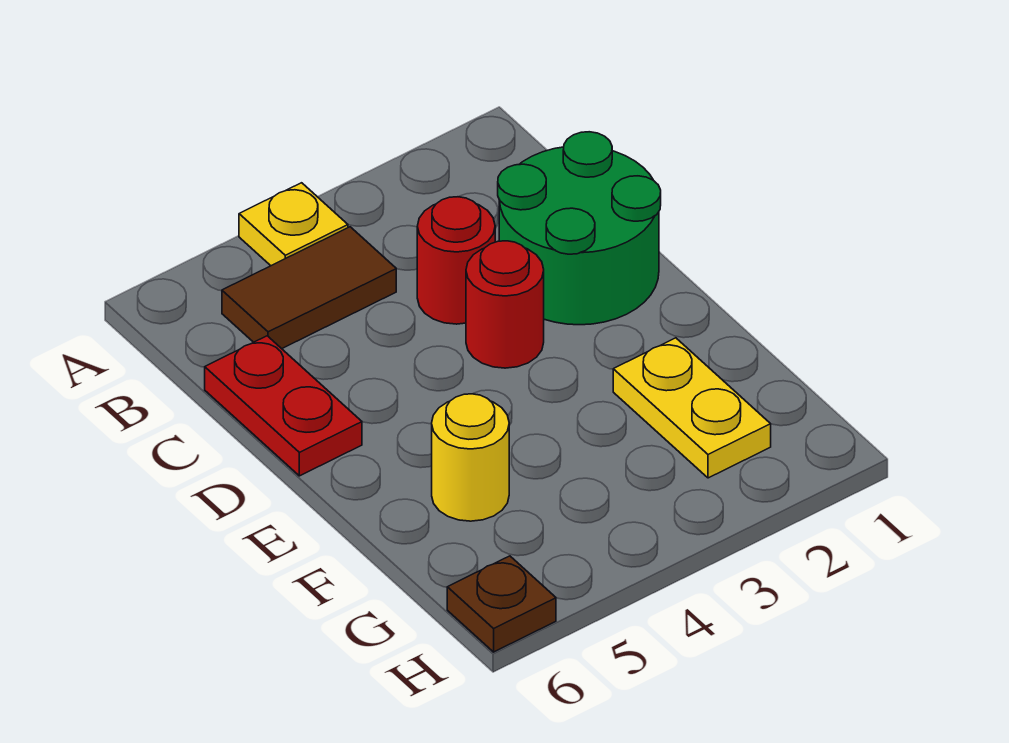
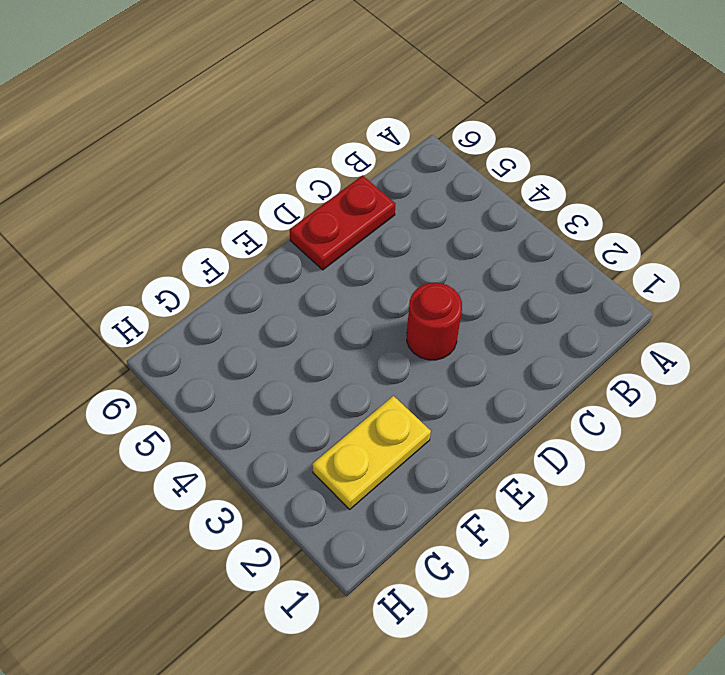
none -> yellow 1x1 plate [239,183,348,266]
none -> brown 1x2 tile [222,227,396,349]

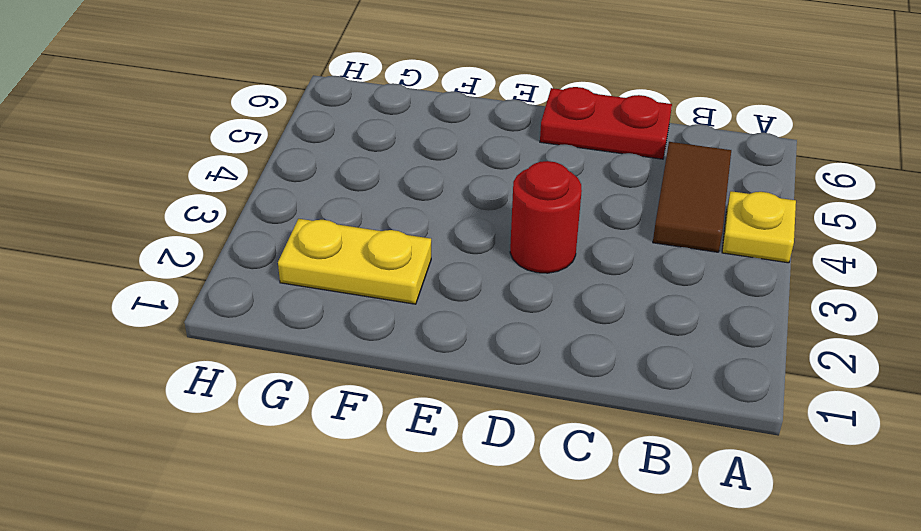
none -> green 2x2 round brick [498,132,661,325]
none -> red 1x1 round brick [417,197,495,324]

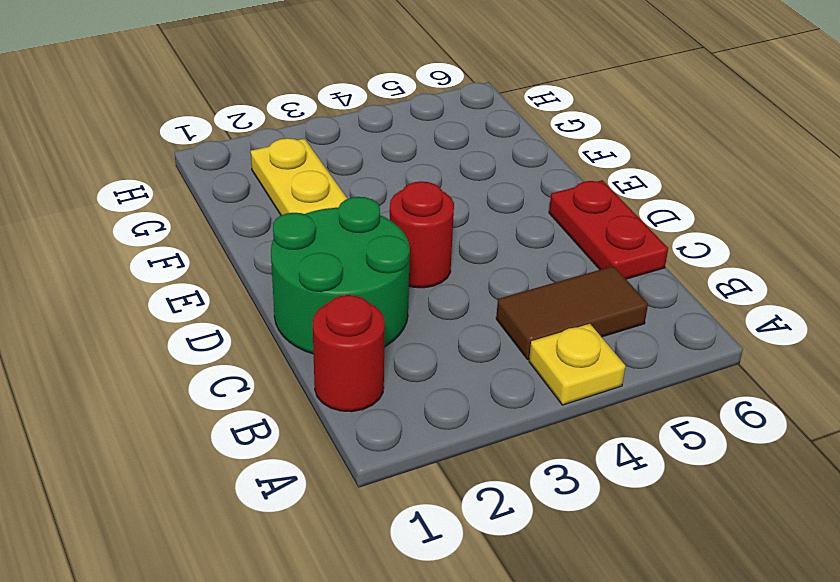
red 1x1 round brick [313,295,385,412] -> red 1x1 round brick moved to [417,197,495,324]
none -> yellow 1x1 round brick [432,394,509,521]
none -> brown 1x1 plate [447,556,556,652]

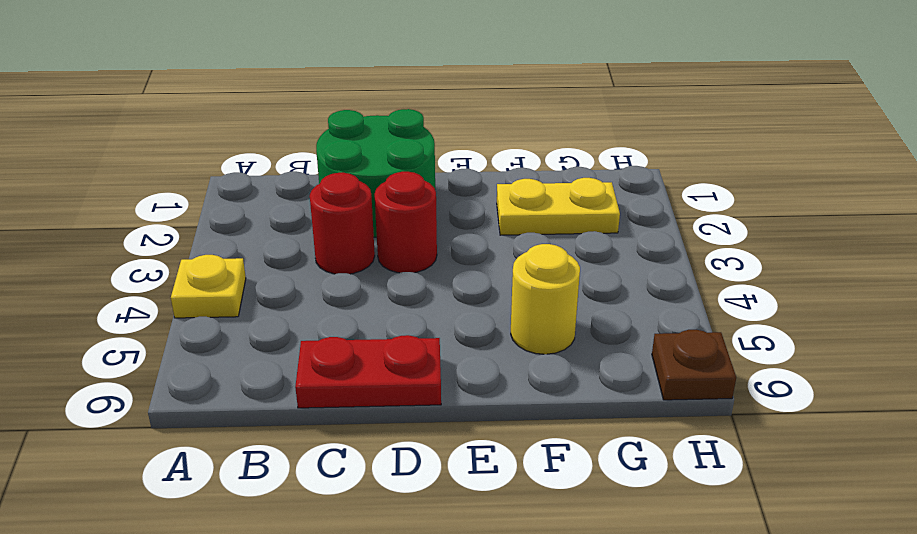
none -> brown 1x2 tile [222,227,396,349]

